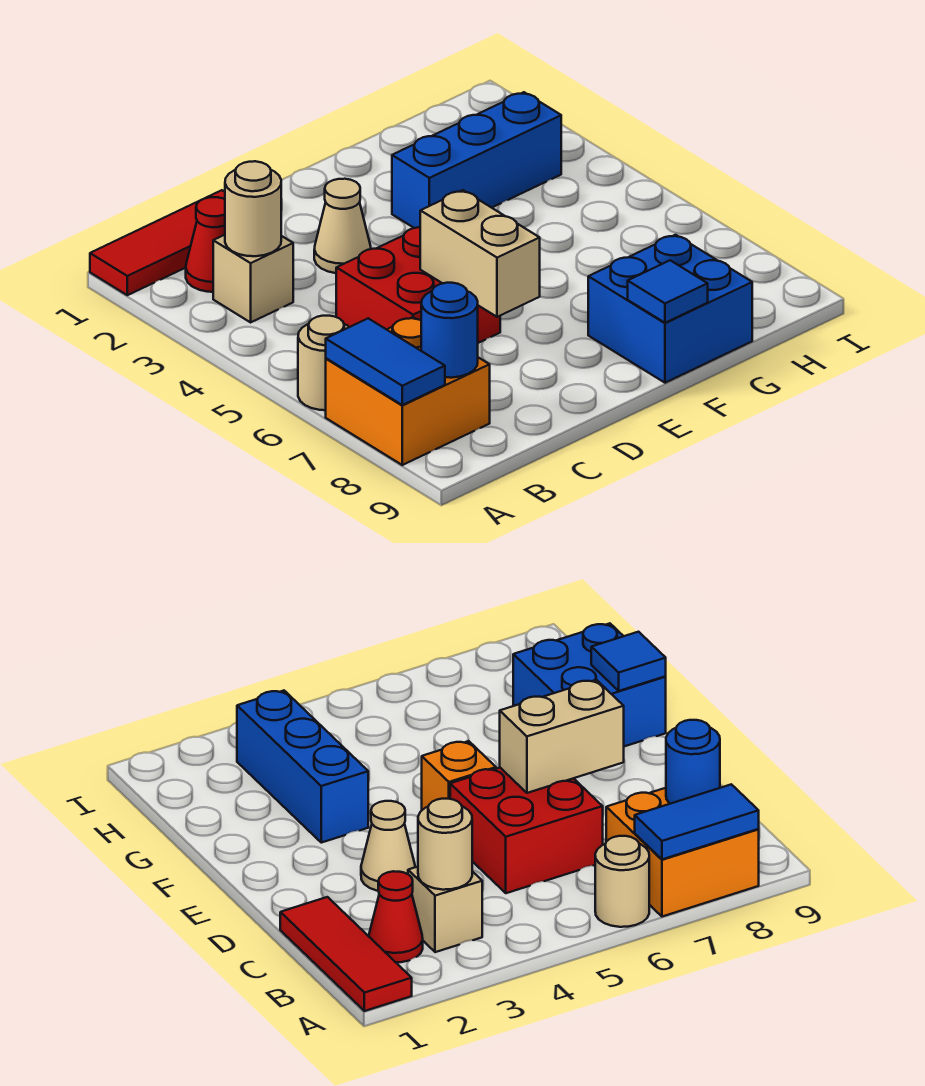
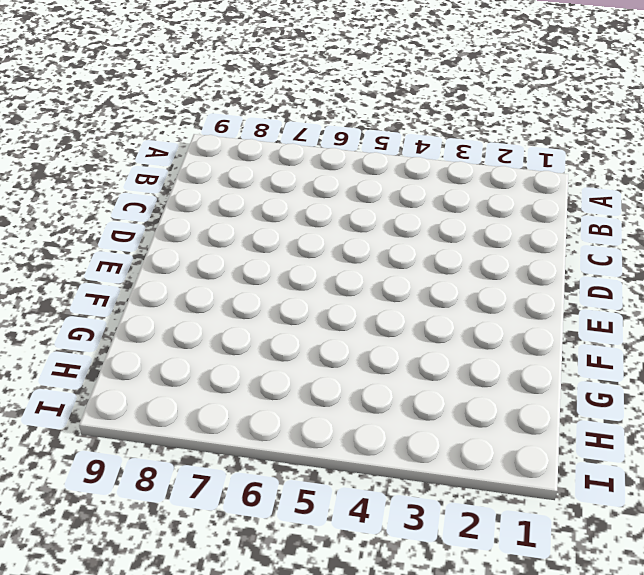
none -> red 1x3 tile [90,190,225,295]
none -> tan 1x1 round brick [298,316,349,410]
none -> orange 2x2 brick [326,317,490,465]

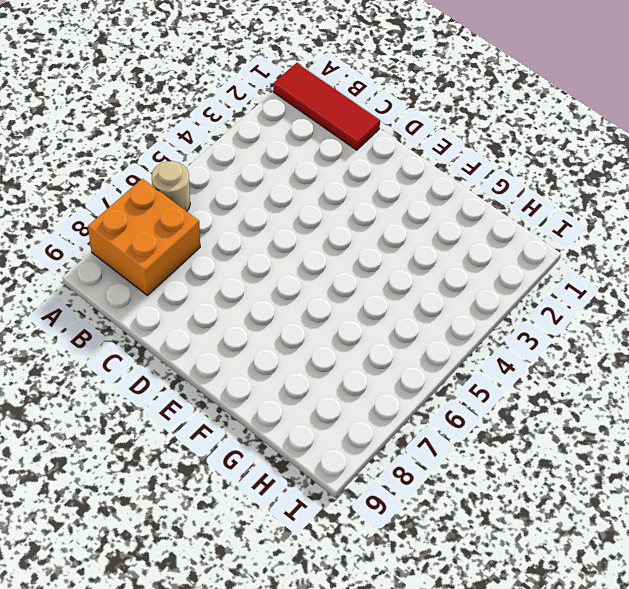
none -> red 1x1 cone [186,197,225,292]
none -> tan 1x1 brick [213,235,293,322]
none -> red 2x2 brick [336,227,500,343]

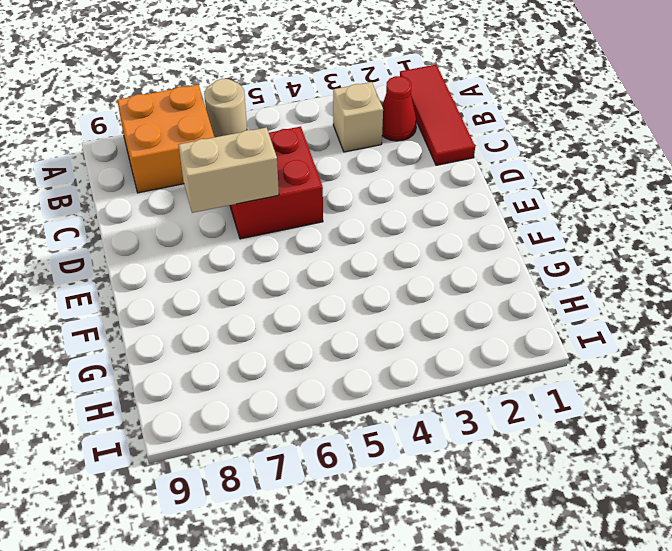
none -> tan 1x1 cone [314,179,371,273]
none -> orange 1x1 brick [422,741,496,810]
none -> blue 1x3 brick [392,92,561,228]

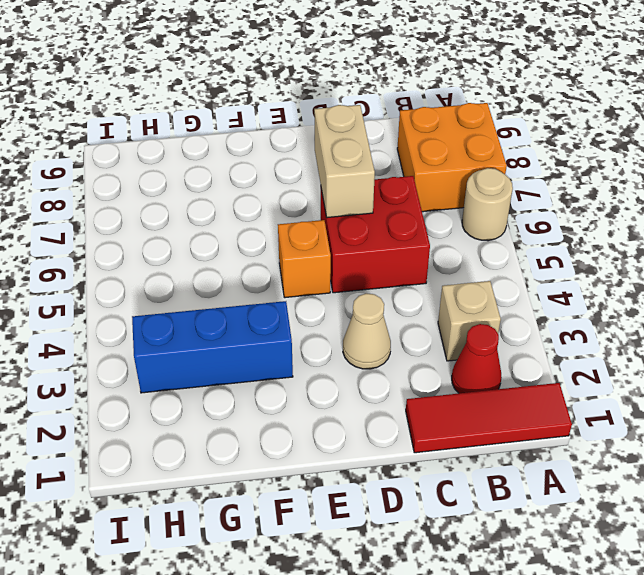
none -> blue 2x2 brick [588,235,752,383]
none -> blue 1x2 tile [326,318,445,405]
none -> tan 1x1 round brick [225,161,281,256]

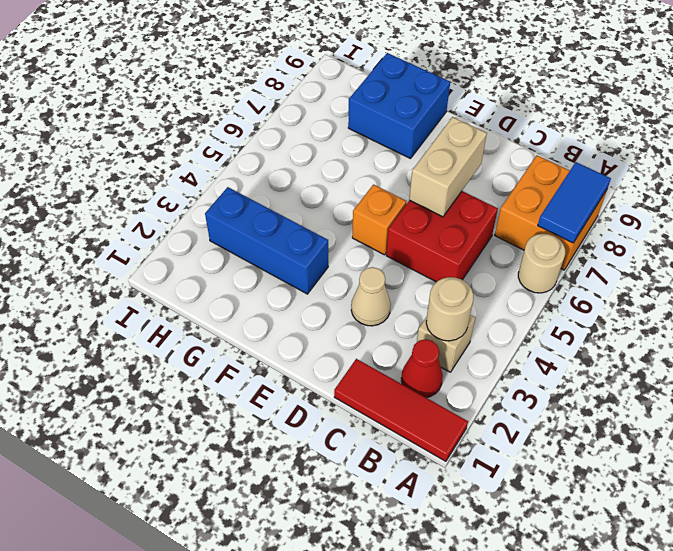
none -> blue 1x1 round brick [421,283,478,378]
none -> blue 1x1 tile [628,260,708,323]

